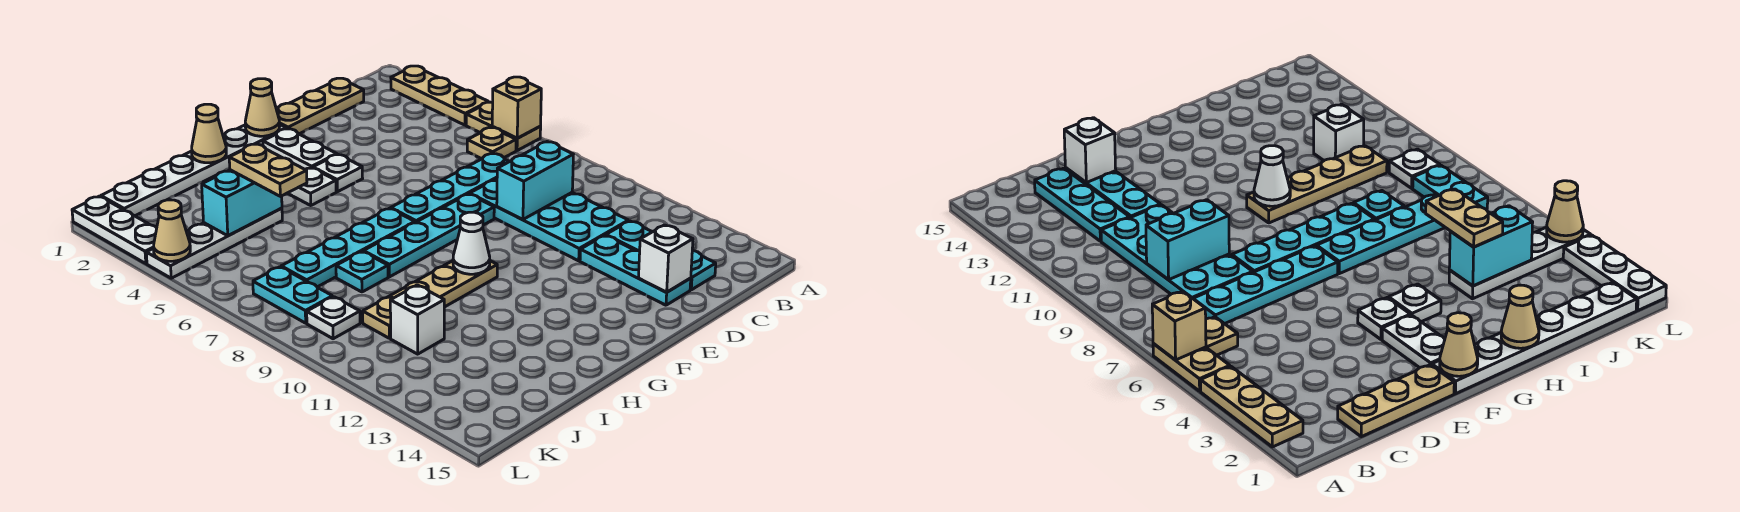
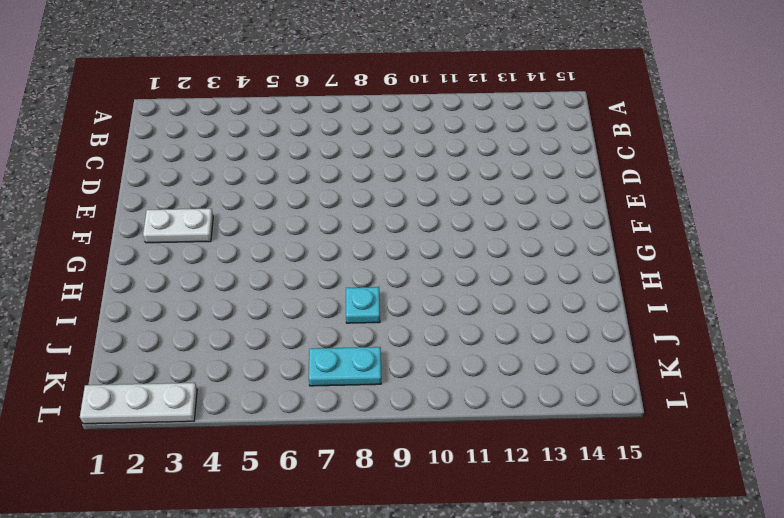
none -> tan 1x3 plate [391,66,488,125]
none -> tan 1x2 plate [466,102,541,151]
none -> tan 1x1 plate [467,128,516,159]
none -> tan 1x3 plate [277,78,364,134]

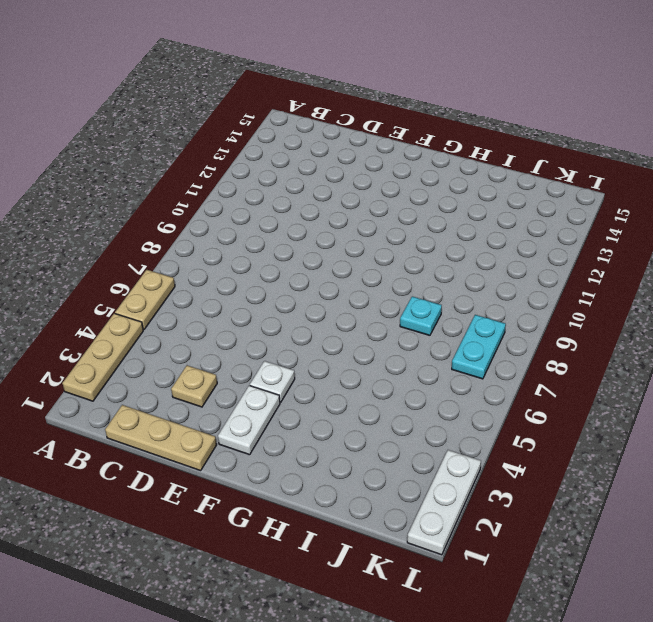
tan 1x1 plate [171,365,217,407] -> tan 1x1 plate moved to [467,128,516,159]
none -> cyan 1x4 plate [391,153,509,222]
none -> cyan 2x4 plate [470,179,628,261]
none -> cyan 1x3 plate [606,221,716,290]
none -> cyan 1x3 plate [580,235,691,305]

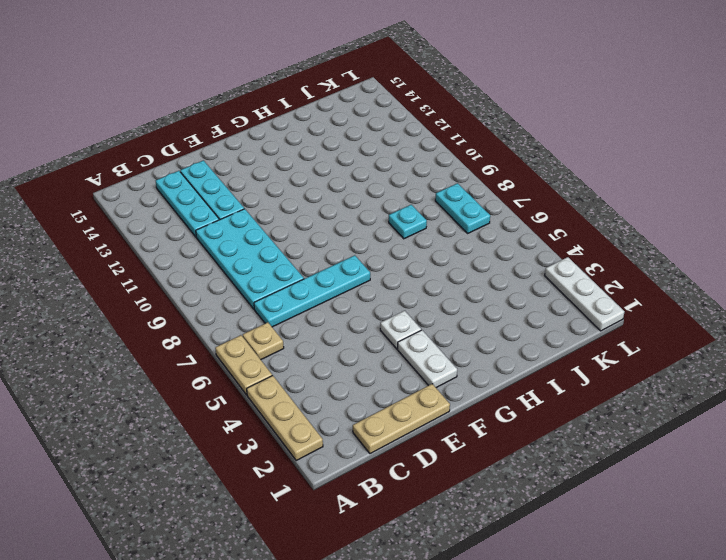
none -> cyan 1x4 plate [364,194,494,277]
none -> white 1x6 plate [101,125,287,216]
none -> white 1x1 plate [288,168,336,205]
none -> cyan 1x4 plate [281,208,415,287]

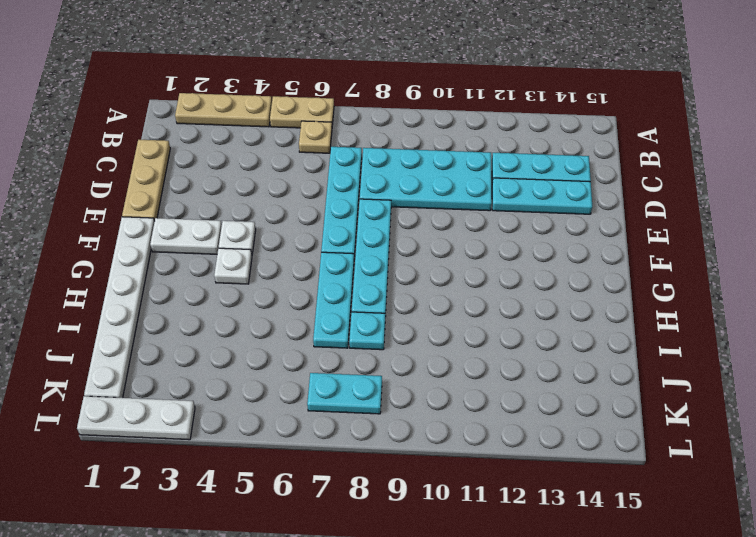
cyan 1x3 plate [313,252,354,348] -> cyan 1x4 plate [281,208,415,287]
none -> tan 1x4 plate [363,261,497,338]
none -> white 1x4 plate [146,208,282,278]
none -> white 1x1 brick [390,285,444,354]
none -> white 1x1 plate [307,297,360,339]

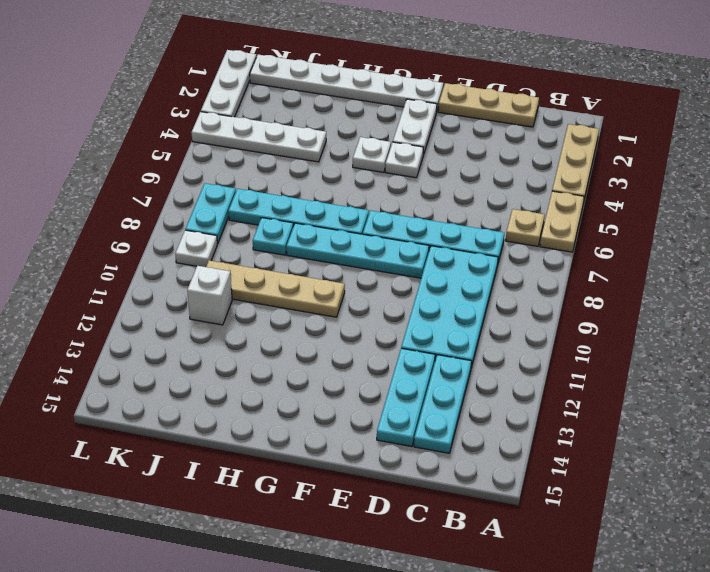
none -> tan 1x1 brick [492,77,541,138]
none -> cyan 1x2 brick [497,142,573,219]
none -> white 1x1 brick [638,225,693,292]
none -> tan 1x1 cone [245,79,280,136]

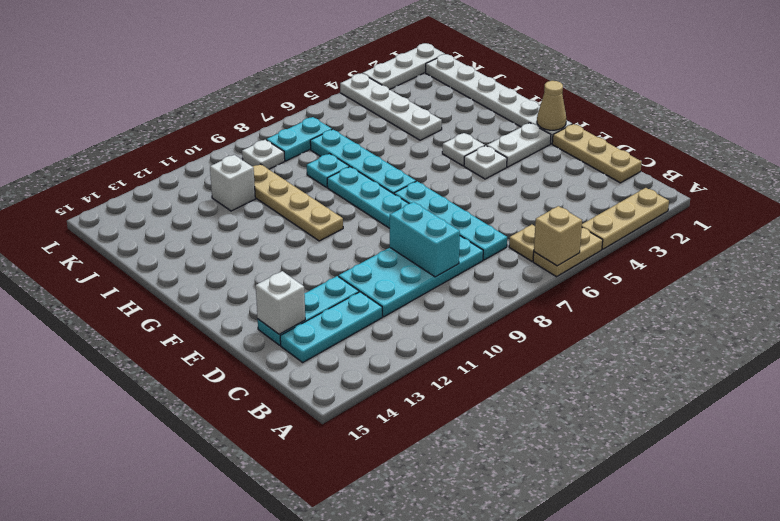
none -> white 1x1 cone [453,212,490,274]
none -> tan 1x1 cone [192,104,226,163]
none -> cyan 1x2 brick [202,170,282,236]
none -> tan 1x1 cone [154,200,190,261]

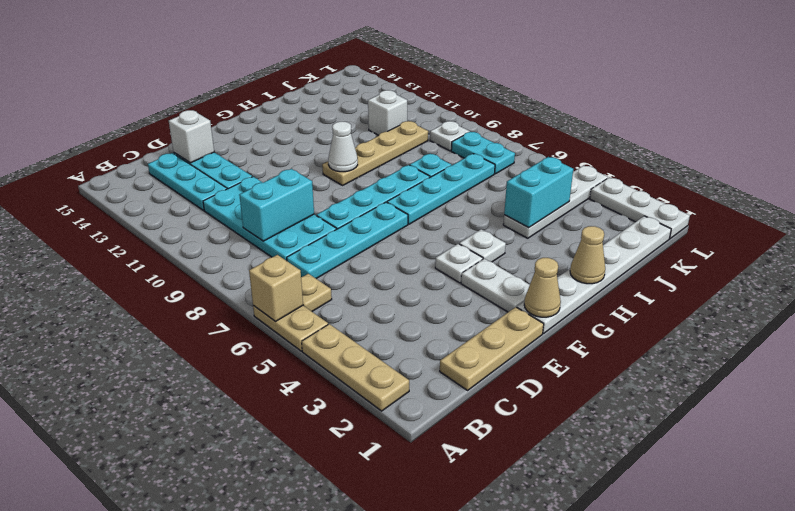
none -> tan 1x1 cone [154,200,190,261]
none -> tan 1x2 plate [229,144,307,196]

